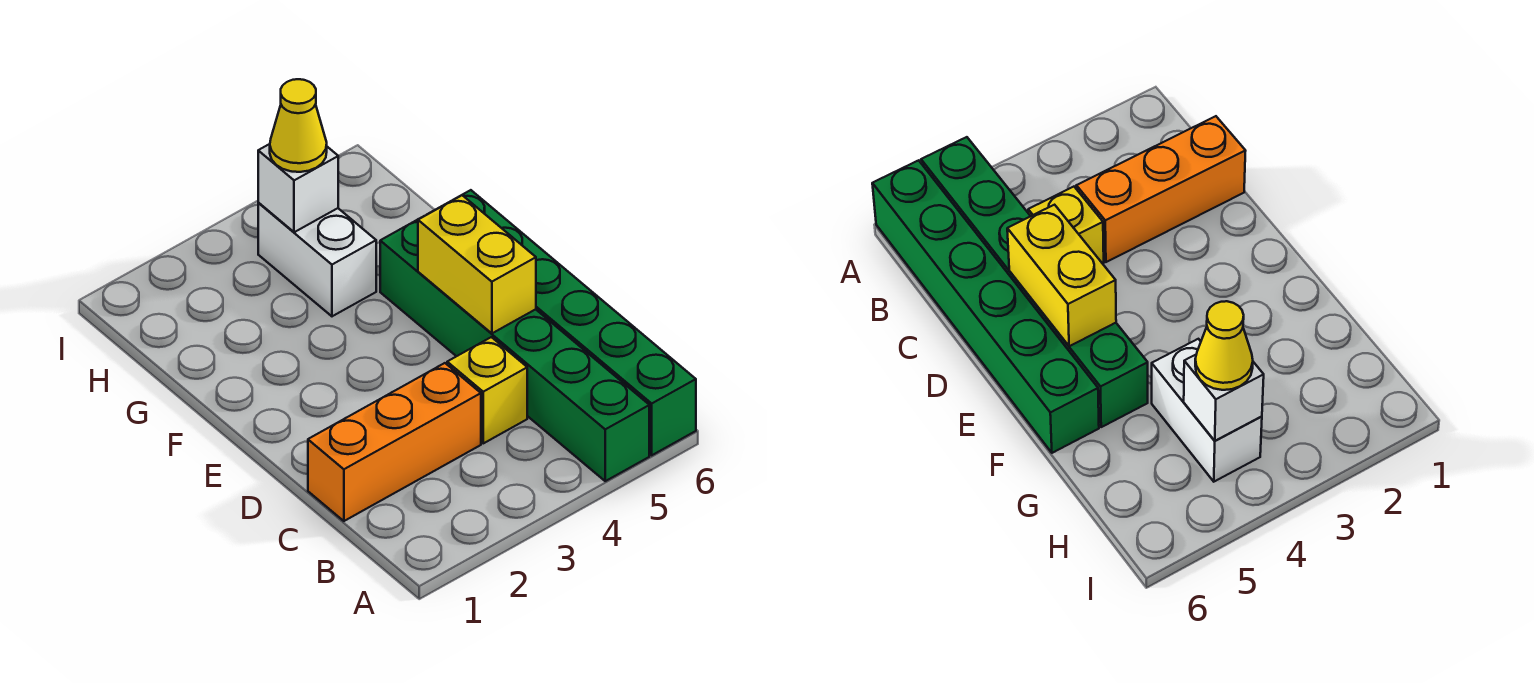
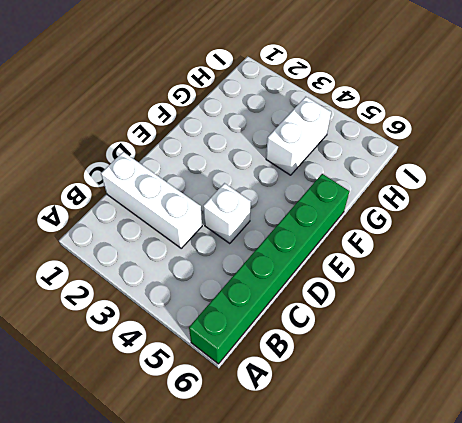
white 1x3 brick [101,152,202,248] -> orange 1x3 brick [308,363,481,521]
white 1x1 brick [203,183,251,244] -> white 1x1 brick moved to [258,144,338,232]
none -> green 1x6 brick [380,216,649,481]
none -> yellow 1x1 brick [447,337,527,443]

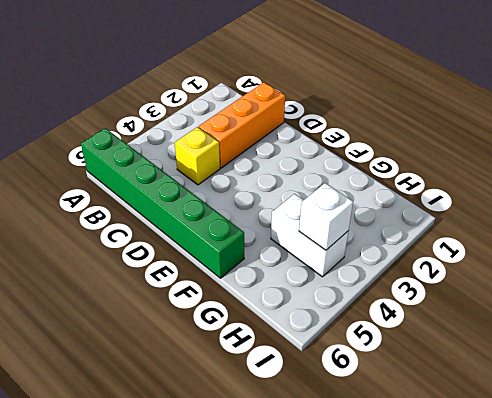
none -> green 1x6 brick [380,216,649,481]
none -> yellow 1x2 brick [418,195,536,333]

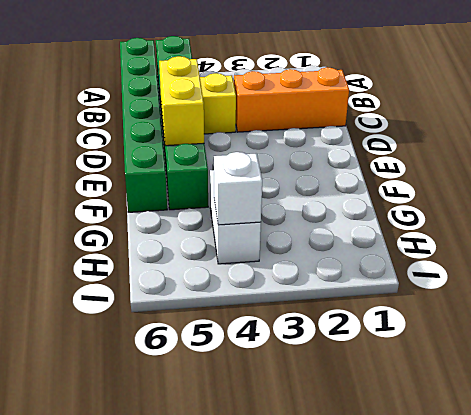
none -> yellow 1x1 cone [270,79,327,172]

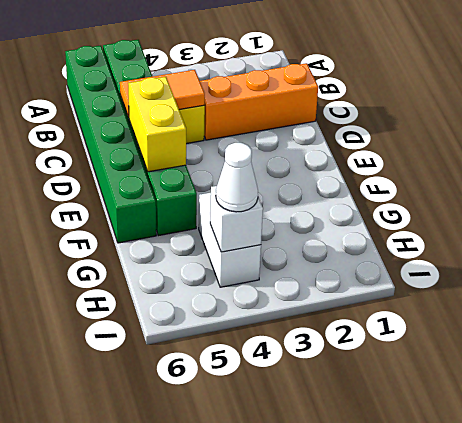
orange 1x2 tile [120,70,205,117] -> none
white 1x1 cone [216,143,258,212] -> yellow 1x1 cone [270,79,327,172]

